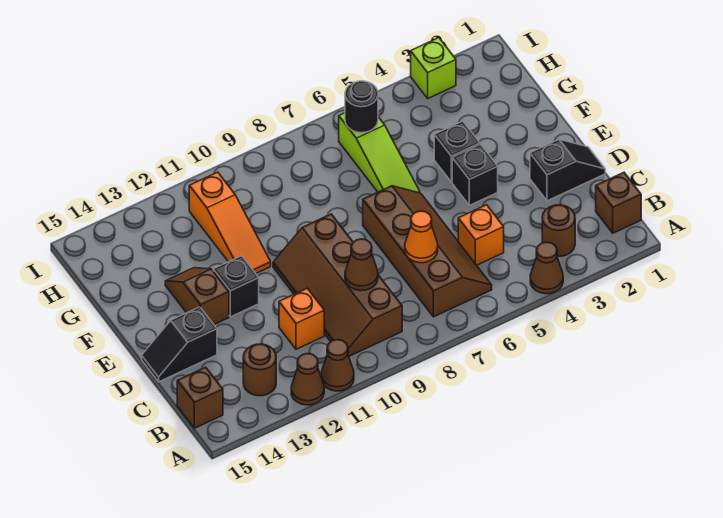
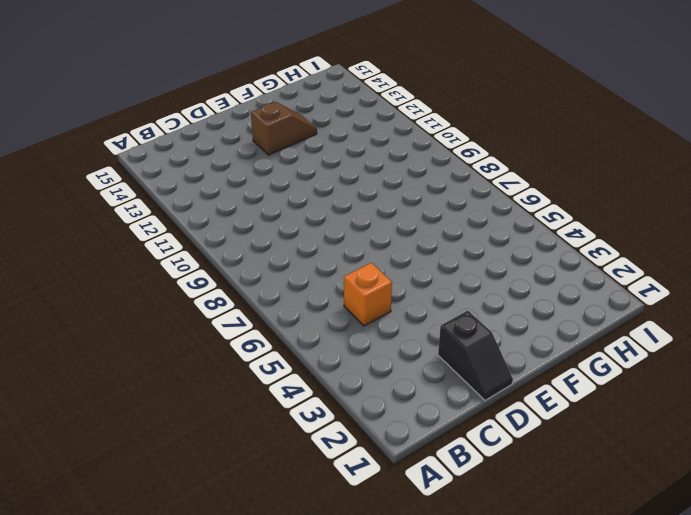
none -> brown 1x1 cone [530,242,563,294]
none -> brown 1x1 cone [321,340,354,391]
none -> brown 1x1 cone [291,354,324,405]

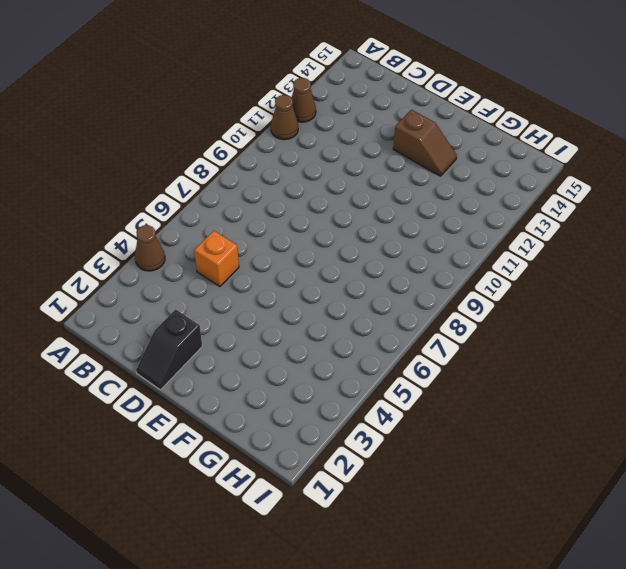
none -> brown 1x1 brick [596,172,641,233]
none -> brown 1x1 round brick [542,205,575,257]
none -> brown 2x4 slope [363,186,492,317]

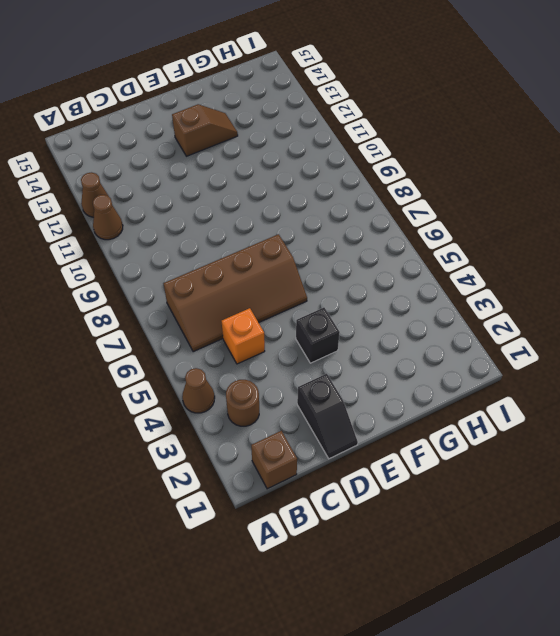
none -> brown 2x4 slope [273,214,402,356]
none -> brown 1x1 round brick [243,344,276,396]
none -> brown 1x1 brick [177,367,223,428]

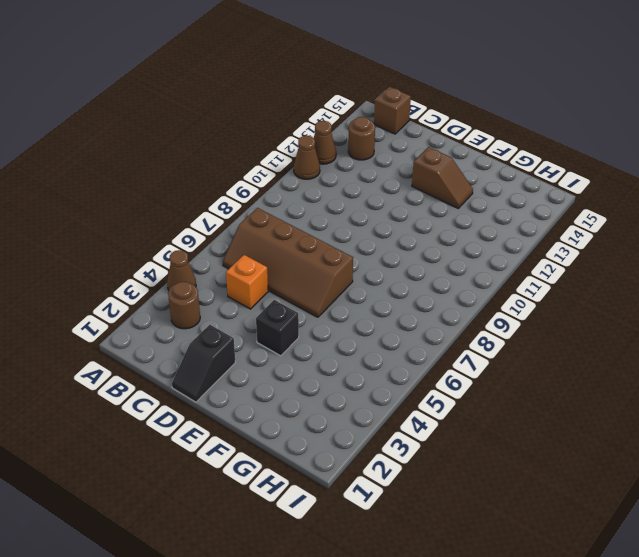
none -> brown 1x1 brick [596,172,641,233]
none -> brown 2x4 slope [273,214,402,356]
none -> orange 1x1 brick [279,288,324,349]

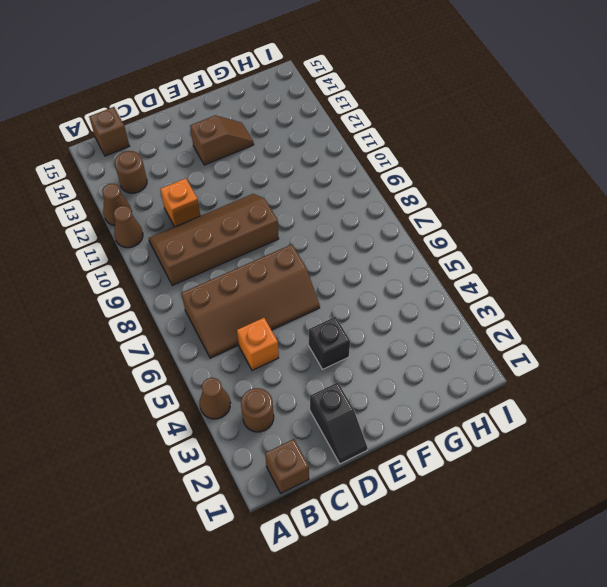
none -> black 1x2 slope [142,307,217,382]
none -> black 1x1 brick [213,256,259,317]
none -> black 1x1 brick [434,121,480,182]

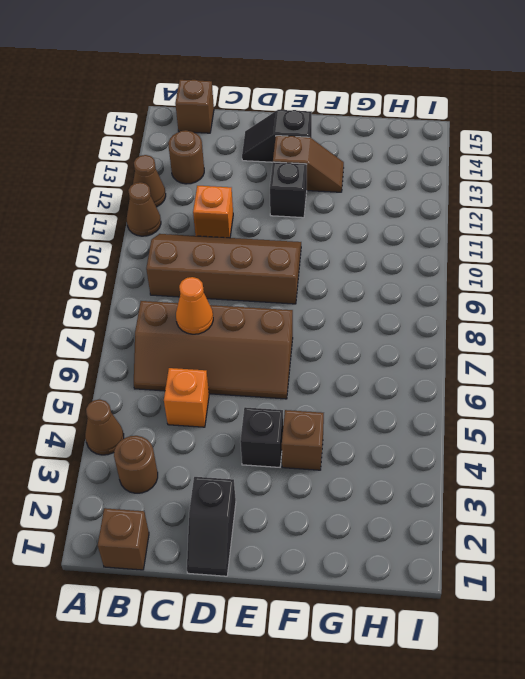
black 1x2 slope [242,110,312,162] -> black 1x2 slope turned to [142,307,217,382]
brown 1x1 brick [282,410,324,470] -> black 1x1 brick [434,121,480,182]
none -> lime 1x3 slope [339,113,420,193]
none -> orange 1x3 slope [189,172,271,273]
none -> lime 1x1 brick [411,38,456,98]

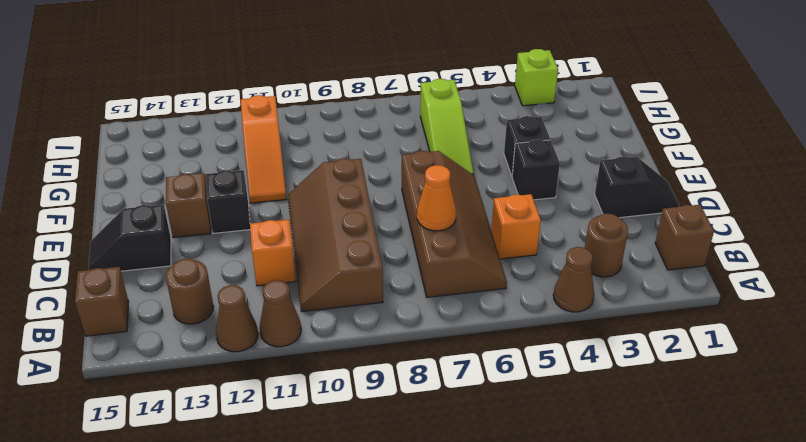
none -> brown 1x1 cone [345,239,378,291]
none -> black 1x1 round brick [345,81,378,133]

